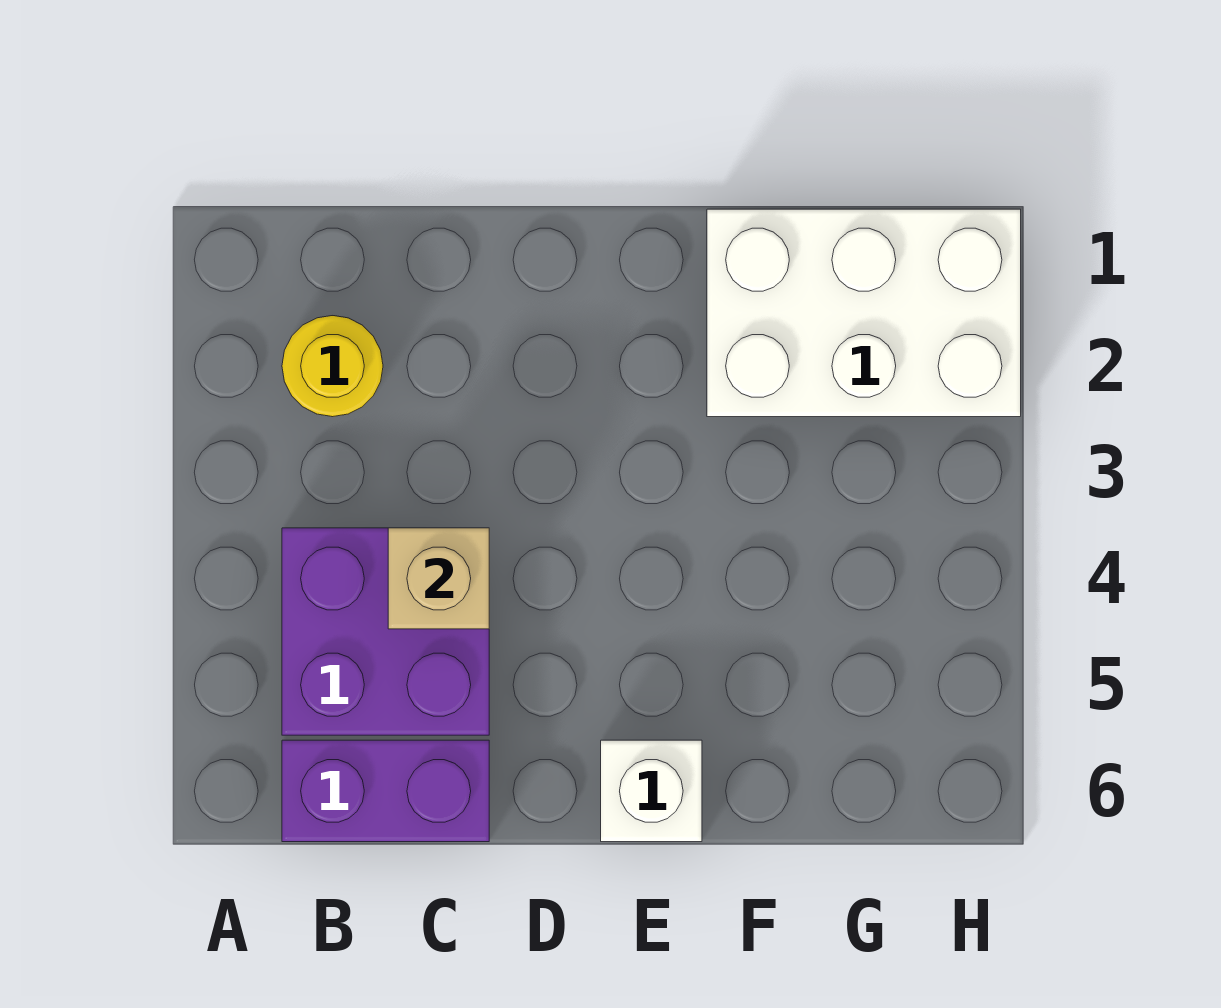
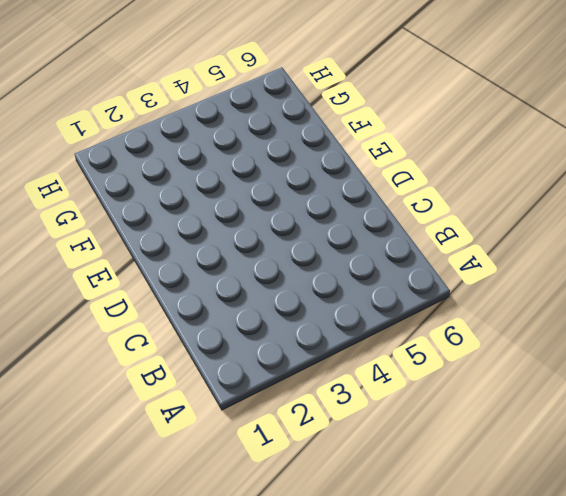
none -> yellow 1x1 round brick [282,316,383,417]
none -> purple 2x2 brick [282,528,489,735]

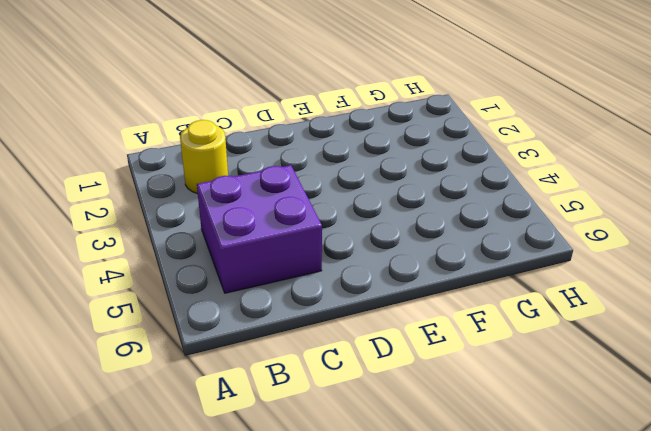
none -> purple 1x2 brick [282,740,489,842]
none -> white 1x1 brick [601,740,702,842]

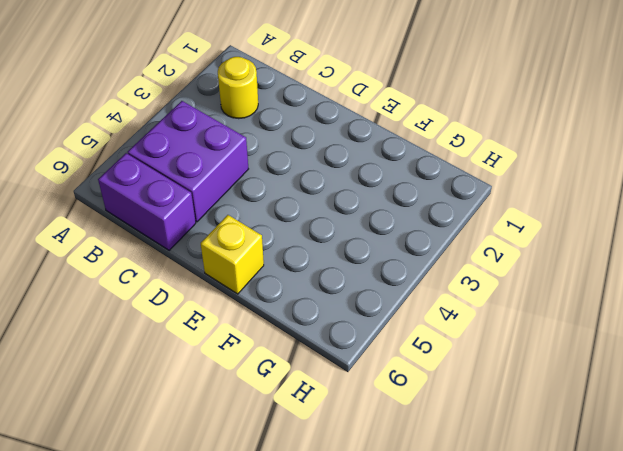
yellow 1x1 brick [201,215,264,294] -> white 1x1 brick [601,740,702,842]
none -> white 2x3 brick [707,209,1021,417]
none -> tan 1x1 brick [388,528,489,629]

